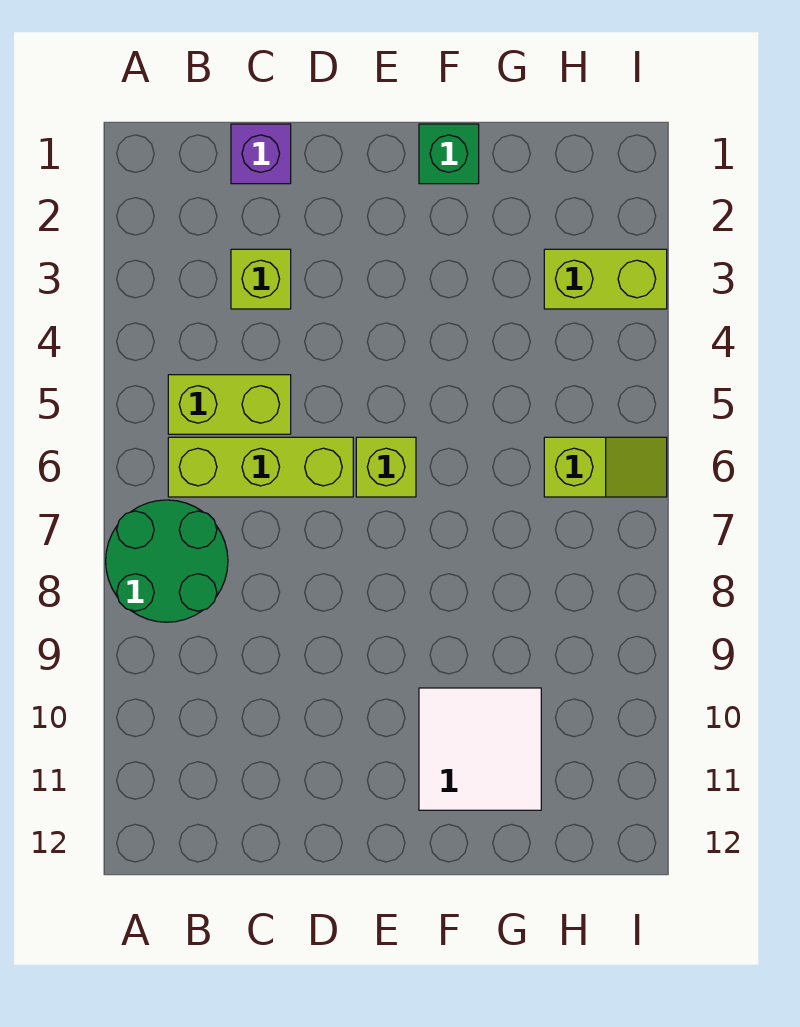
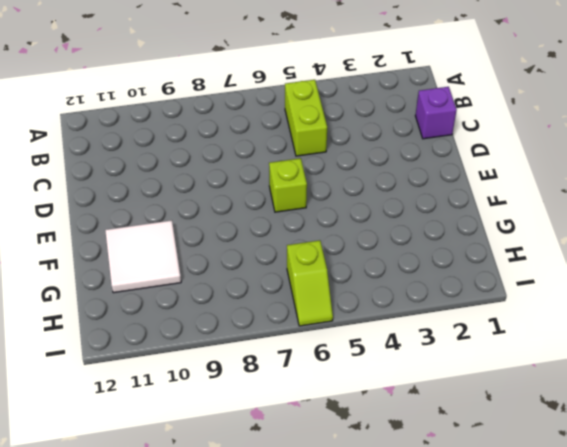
none -> green 2x2 round brick [106,500,228,622]
none -> lime 1x3 brick [168,437,353,497]

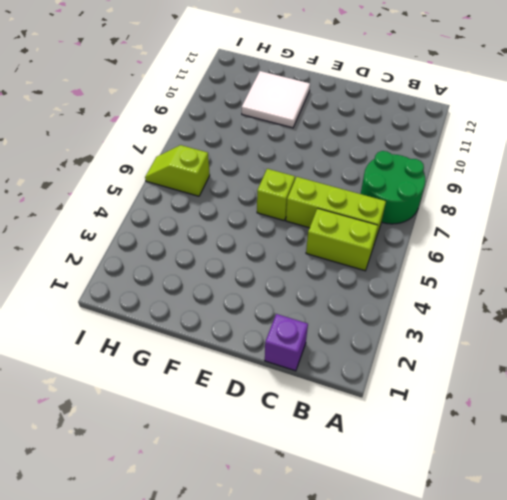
none -> lime 1x1 brick [231,249,291,309]
none -> green 1x1 brick [419,124,479,184]

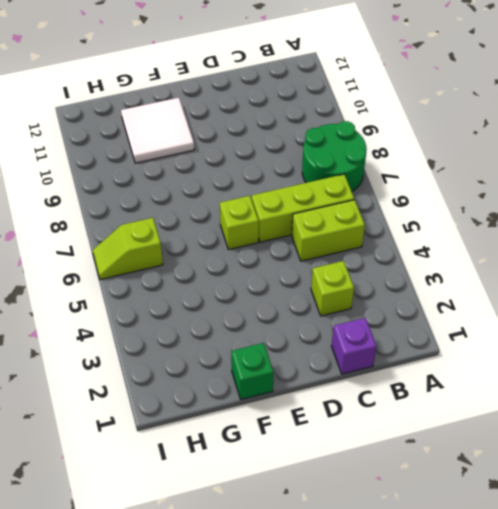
none -> lime 1x2 brick [544,249,667,309]

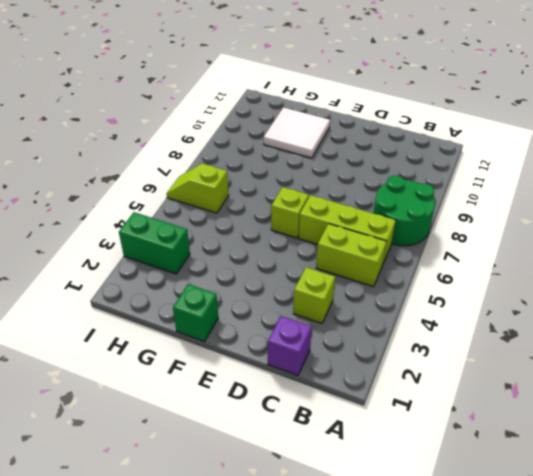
green 1x2 brick [119,212,190,274] -> lime 1x2 brick [544,249,667,309]

